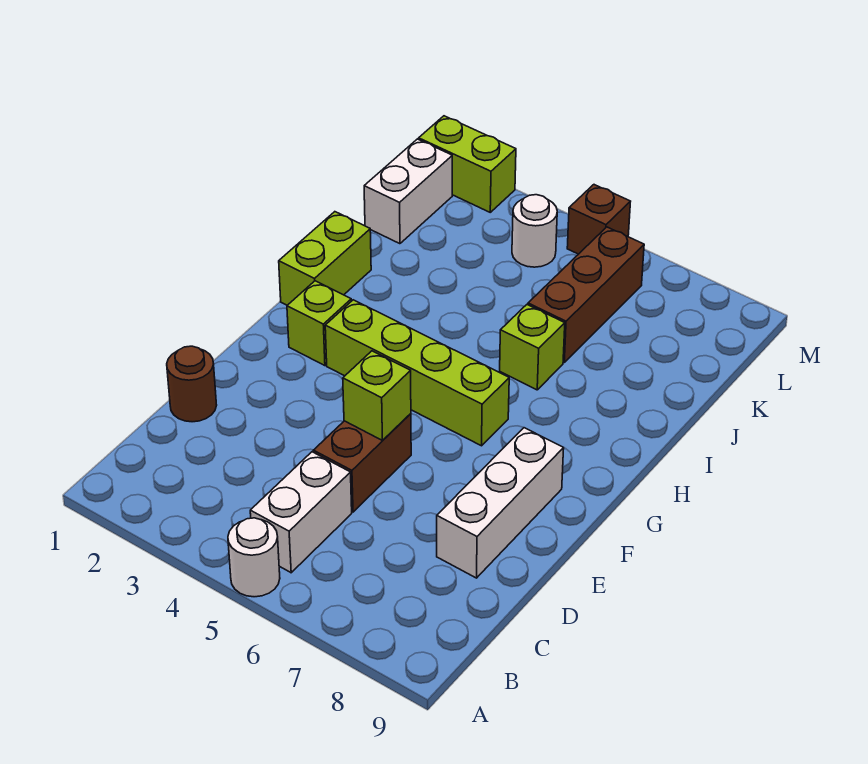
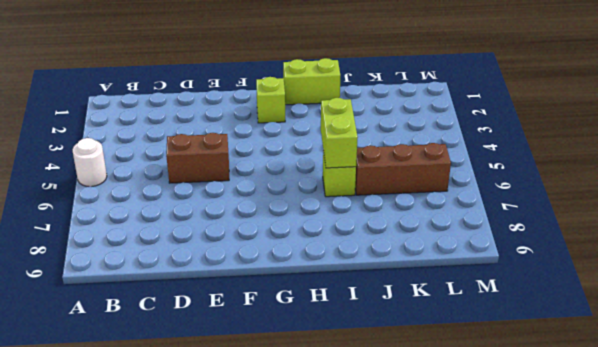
lime 1x2 brick [321,98,358,168] -> lime 1x2 brick moved to [419,116,516,212]
none -> white 1x2 brick [250,452,352,573]
none -> brown 1x1 round brick [167,346,217,422]
none -> white 1x3 brick [437,428,564,578]

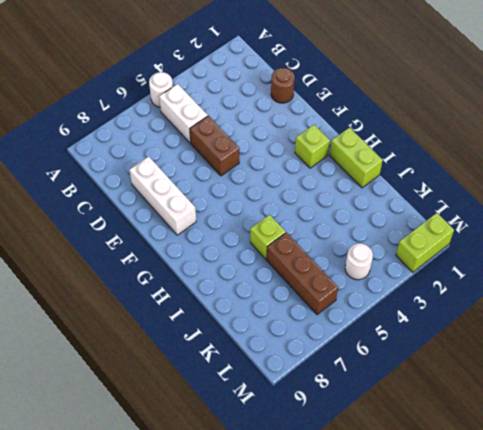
none -> lime 1x4 brick [325,300,509,446]
none -> white 1x2 brick [364,139,452,244]
none -> brown 1x1 brick [567,185,631,254]

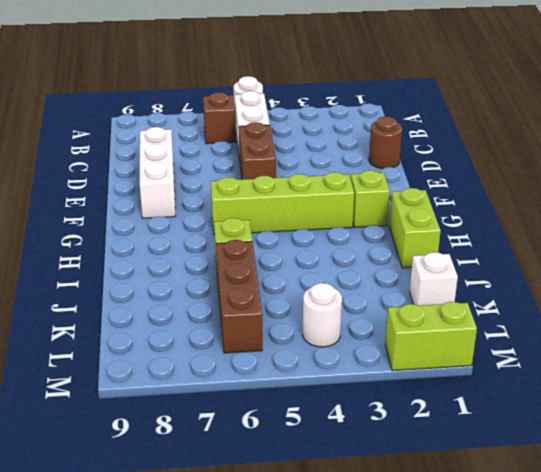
brown 1x1 brick [203,92,236,144] -> brown 1x1 brick moved to [567,185,631,254]
white 1x1 brick [410,252,458,306] -> white 1x2 brick [364,139,452,244]
none -> lime 1x1 brick [343,351,411,441]

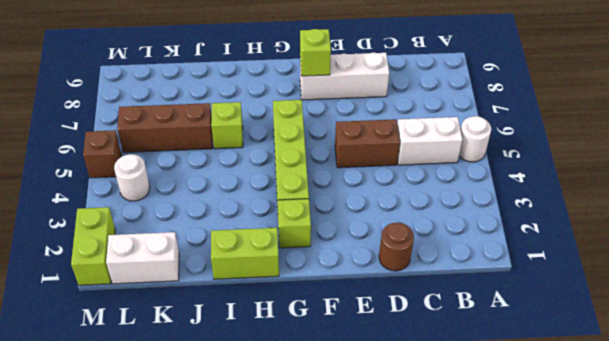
lime 1x1 brick [300,29,331,76] -> lime 1x1 brick moved to [343,351,411,441]

